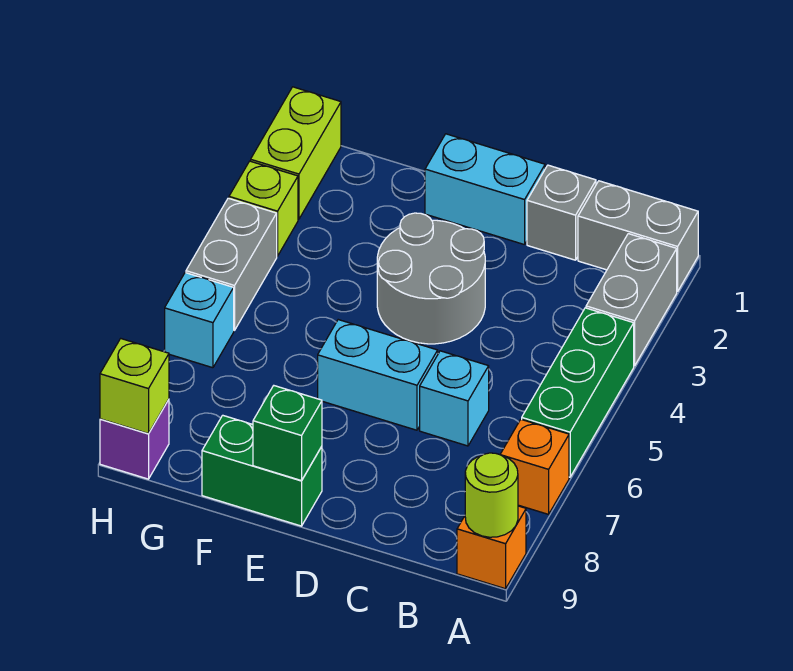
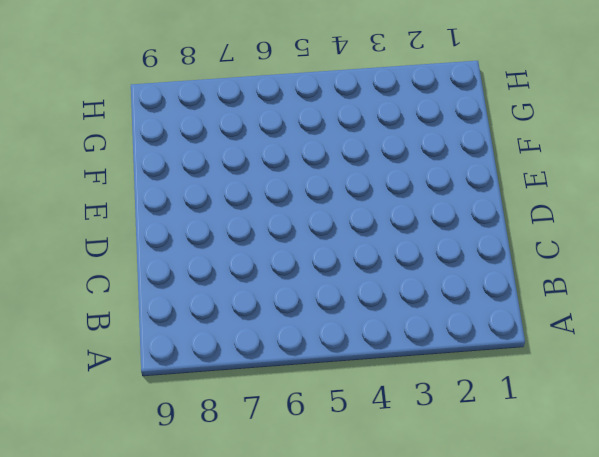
none -> grey 1x2 brick [578,181,698,292]
none -> grey 1x2 brick [586,234,677,366]
none -> green 1x3 brick [522,308,634,477]

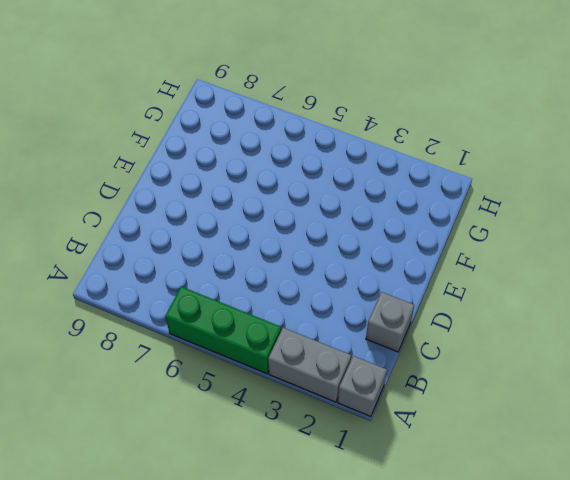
grey 1x1 brick [338,356,387,417] -> grey 1x2 brick [578,181,698,292]
none -> orange 1x1 brick [500,419,569,514]
none -> orange 1x1 brick [457,506,526,589]
none -> cyan 1x1 brick [420,351,489,446]

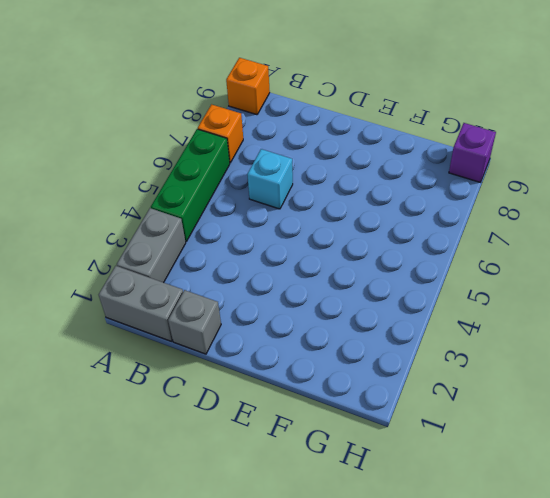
none -> cyan 1x2 brick [425,134,545,245]
none -> grey 2x2 round brick [377,213,485,344]
none -> cyan 1x2 brick [318,320,438,430]

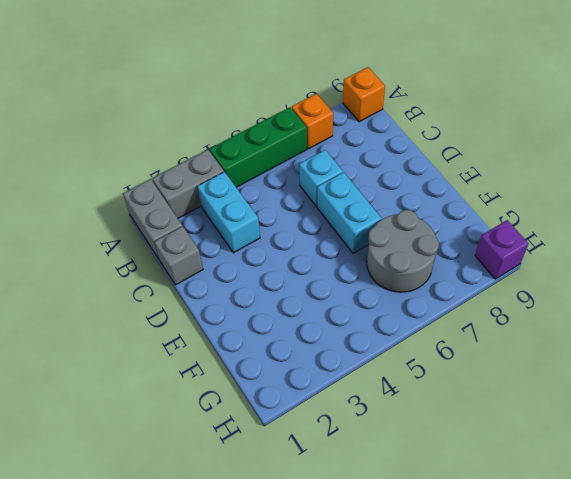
cyan 1x2 brick [197,172,260,253] -> cyan 1x2 brick moved to [425,134,545,245]
grey 2x2 round brick [367,210,439,292] -> grey 2x2 round brick moved to [377,213,485,344]
none -> green 1x2 brick [202,415,322,526]
none -> lime 1x2 brick [251,87,341,219]
none -> lime 1x1 brick [229,161,298,256]

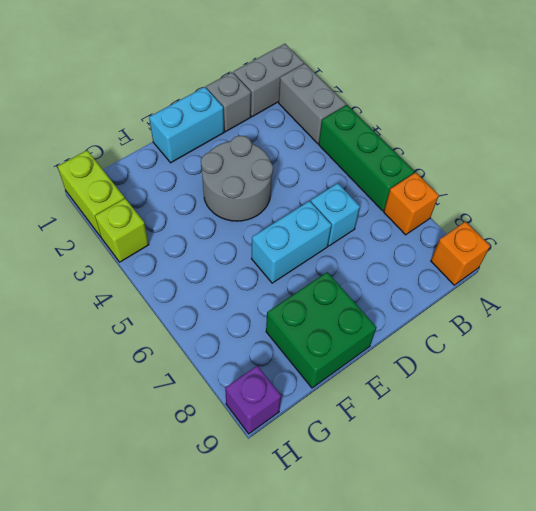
green 2x2 brick [266,272,377,388] -> green 1x2 brick [202,415,322,526]
none -> grey 1x2 brick [186,198,277,331]
none -> cyan 1x1 brick [165,273,234,368]
none -> lime 1x1 round brick [465,453,518,537]

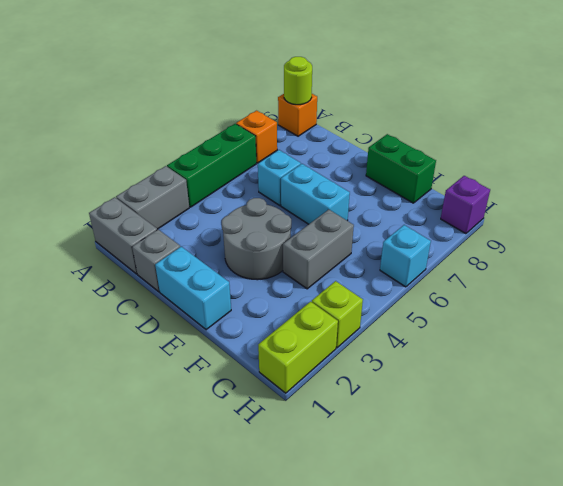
grey 1x2 brick [283,210,354,289] -> grey 1x2 brick moved to [186,198,277,331]
none -> green 1x1 brick [253,386,322,481]
none -> lime 1x1 brick [100,339,169,434]

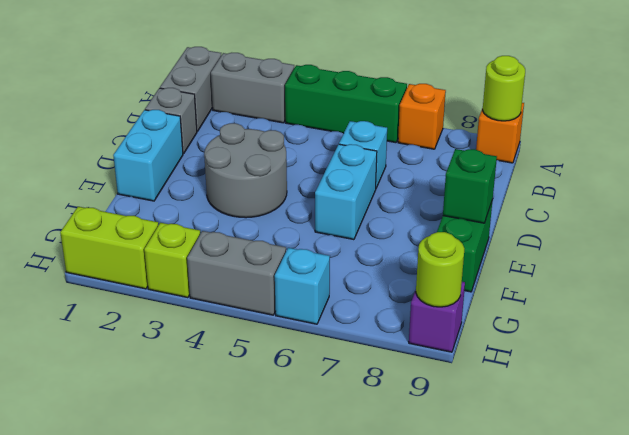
lime 1x1 round brick [416,232,464,307] -> lime 1x1 brick [100,339,169,434]

